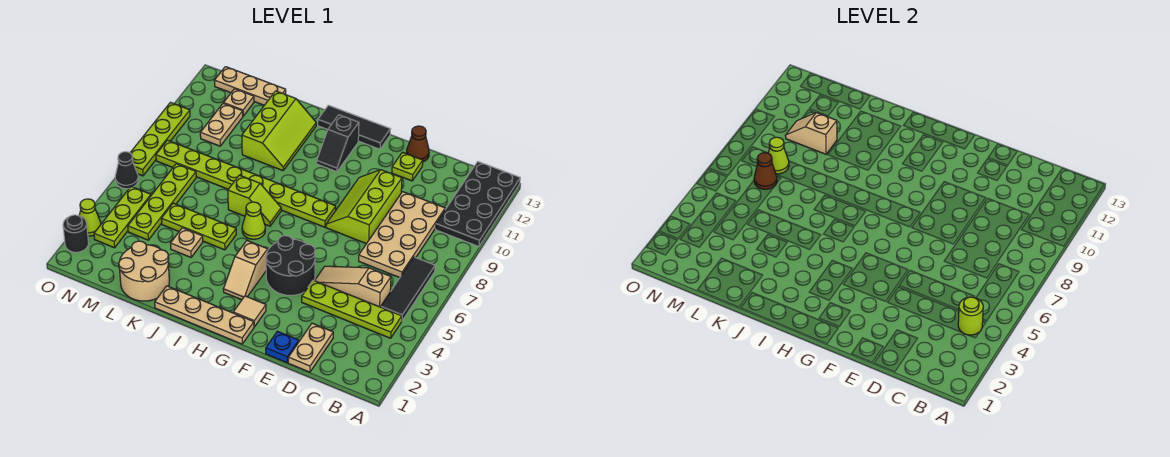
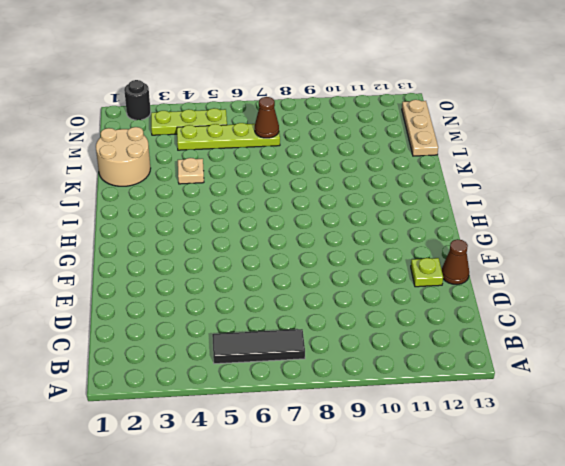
none -> black 2x4 plate [436,162,520,247]
none -> lime 1x4 plate [302,280,402,338]
none -> tan 1x3 slope [315,266,391,307]
none -> tan 2x4 plate [359,192,445,278]

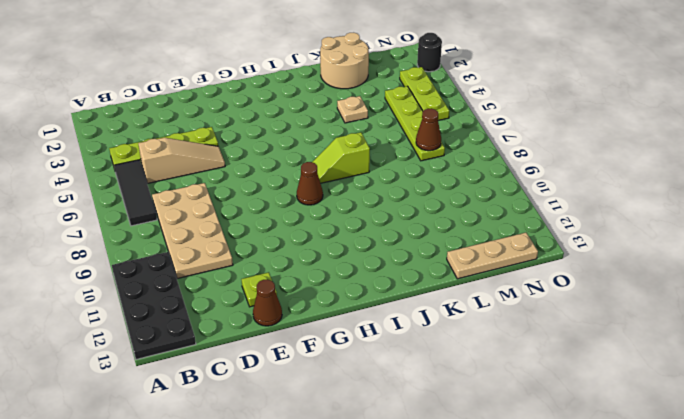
brown 1x1 cone [297,162,323,205] -> lime 1x8 plate [156,140,336,227]
none -> tan 1x2 plate [288,323,333,372]
none -> blue 1x1 plate [266,331,299,363]
none -> lime 2x3 slope [326,170,402,244]
none -> black 2x2 round brick [266,236,315,295]

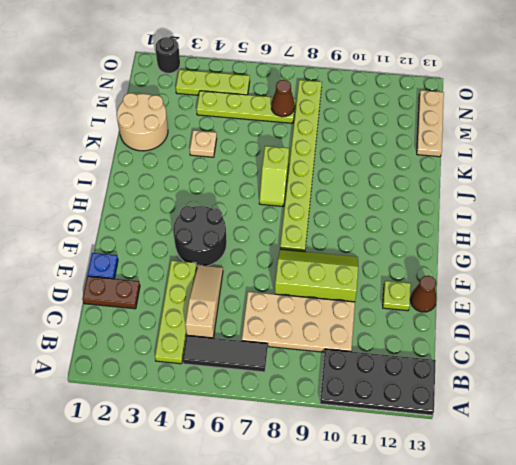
brown 1x2 plate [82,276,140,309] -> tan 1x2 plate [288,323,333,372]
none -> tan 1x4 plate [155,286,254,344]
none -> tan 1x1 tile [233,296,266,327]
none -> black 1x3 tile [318,105,390,149]
none -> tan 1x2 slope [223,241,268,300]

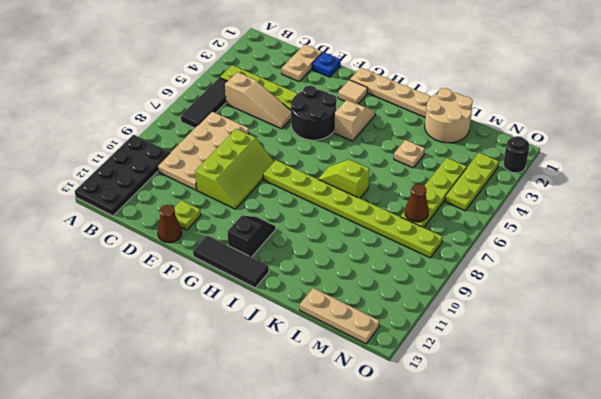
none -> lime 1x1 cone [242,202,265,239]
none -> lime 1x3 plate [161,203,236,250]
none -> lime 2x3 slope [242,91,316,171]
none -> tan 1x2 plate [200,103,243,146]

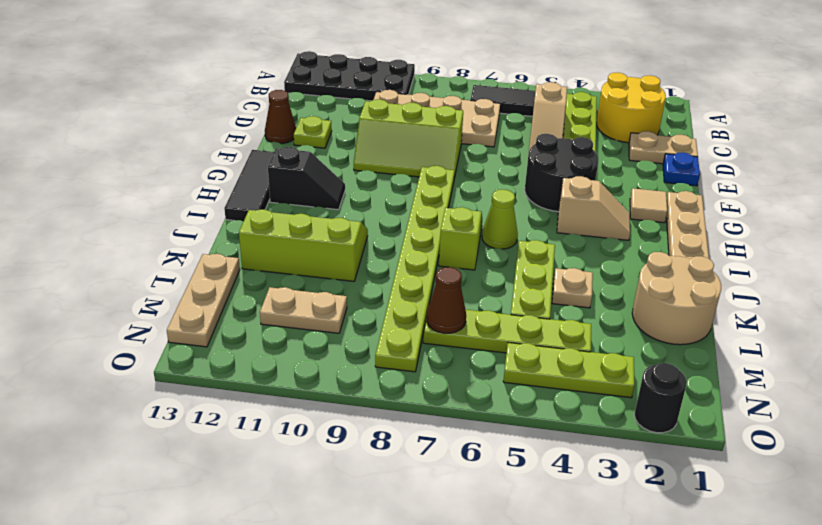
yellow 2x2 round brick [596,72,666,143] -> none
none -> tan 1x1 plate [224,89,254,116]
none -> lime 1x1 cone [79,199,101,236]
none -> black 1x1 cone [115,152,138,189]
none -> lime 1x4 plate [130,102,190,176]

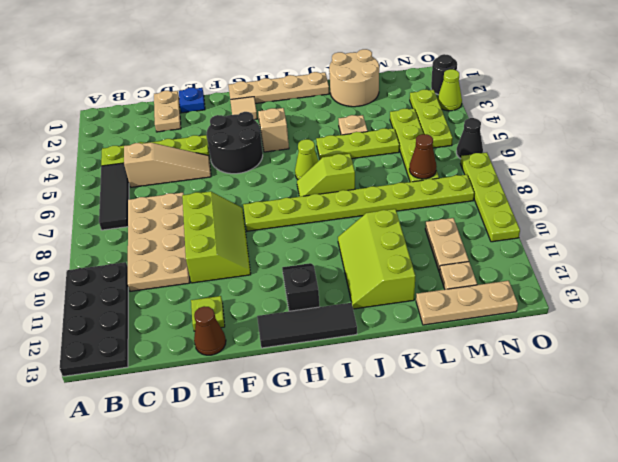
none -> lime 1x1 round brick [958,297,983,335]
none -> tan 1x2 slope [785,113,837,154]
none -> lime 1x1 cone [768,137,789,174]

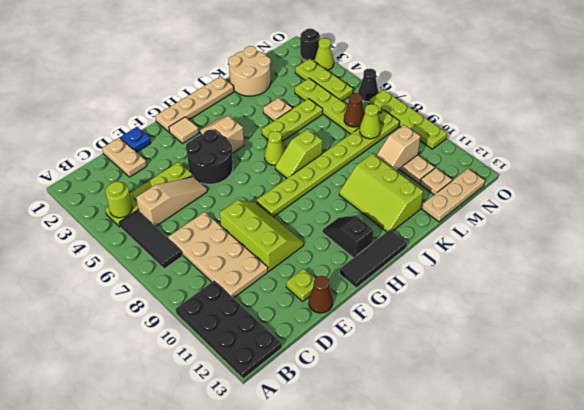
tan 1x2 slope [376,125,420,171] -> tan 1x2 slope turned to [785,113,837,154]

